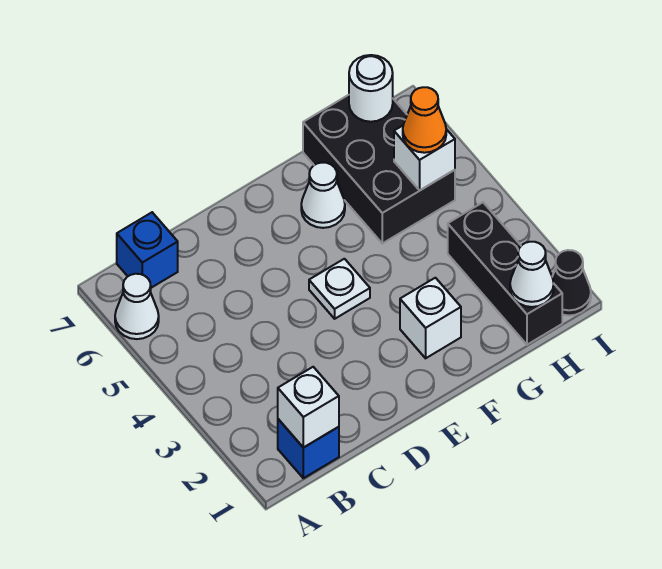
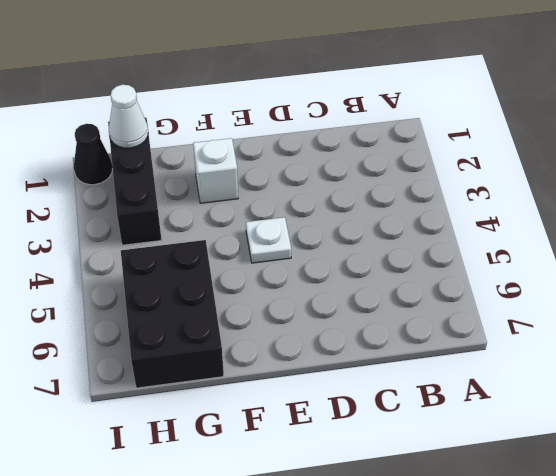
none -> white 1x1 cone [115,274,159,339]
none -> blue 1x1 brick [278,419,339,478]
none -> blue 1x1 brick [117,212,178,288]

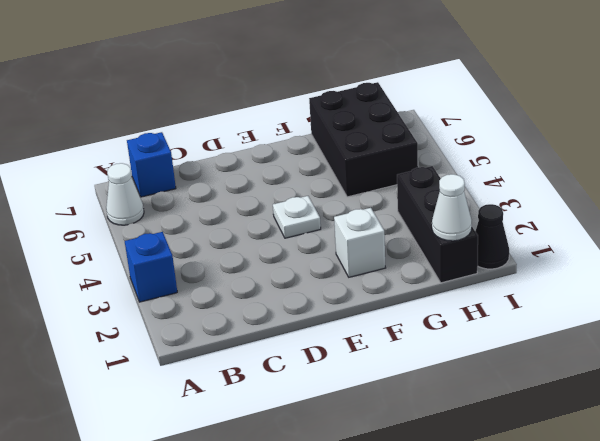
blue 1x1 brick [125,232,177,302] -> blue 1x1 brick moved to [278,419,339,478]
none -> white 1x1 cone [301,163,345,228]
none -> white 1x1 brick [278,367,339,448]
none -> white 1x1 brick [394,126,455,190]

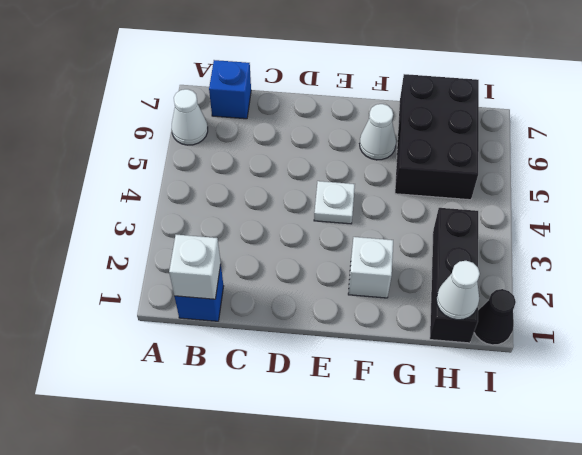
none -> white 1x1 brick [394,126,455,190]
none -> white 1x1 round brick [349,55,393,122]
none -> orange 1x1 cone [403,87,446,153]

